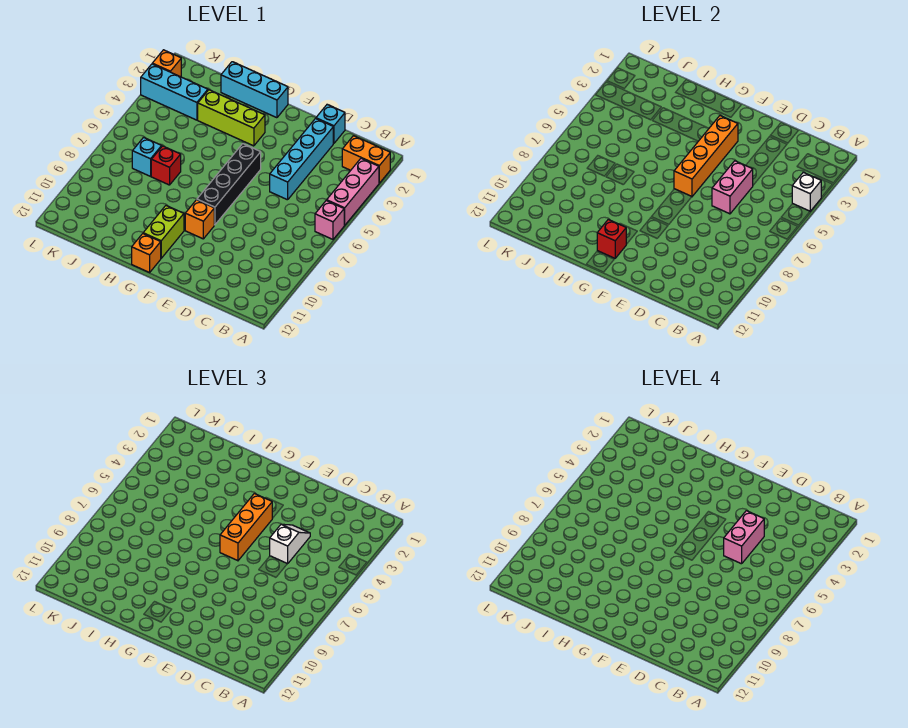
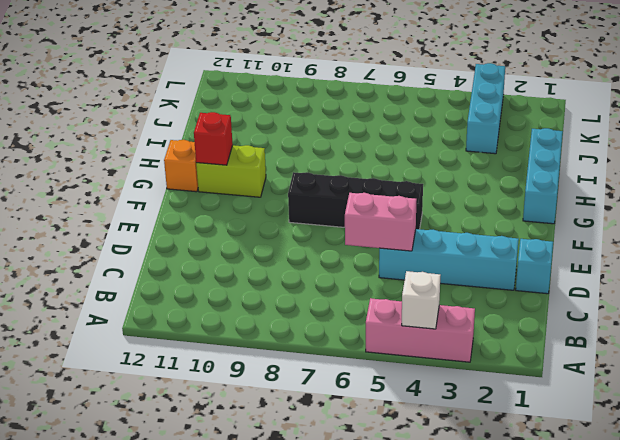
none -> orange 1x2 brick [342,136,390,183]
none -> pink 1x1 brick [315,200,345,239]
none -> orange 1x1 brick [185,200,214,239]

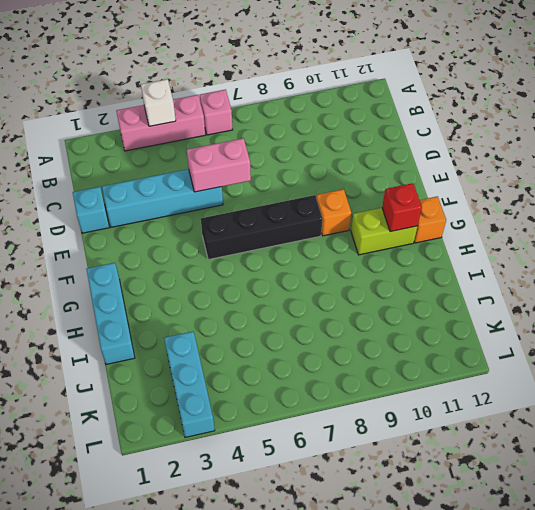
none -> orange 1x2 brick [342,136,390,183]
none -> lime 1x3 brick [198,90,265,146]
none -> red 1x1 brick [151,146,181,185]

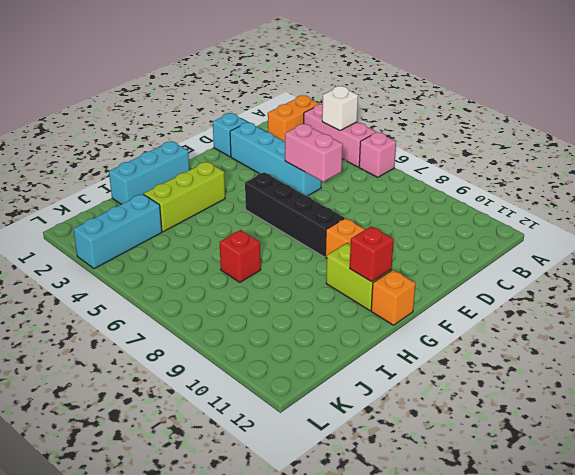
none -> cyan 1x1 brick [132,137,162,176]
none -> orange 1x1 brick [152,50,181,77]
none -> orange 1x4 brick [674,116,738,196]

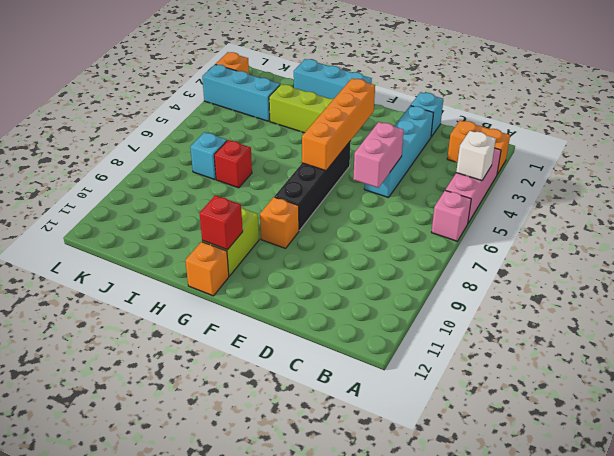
none -> white 1x2 slope [270,524,310,564]
none -> orange 1x3 brick [220,493,272,561]
none -> pink 1x2 brick [724,511,764,564]

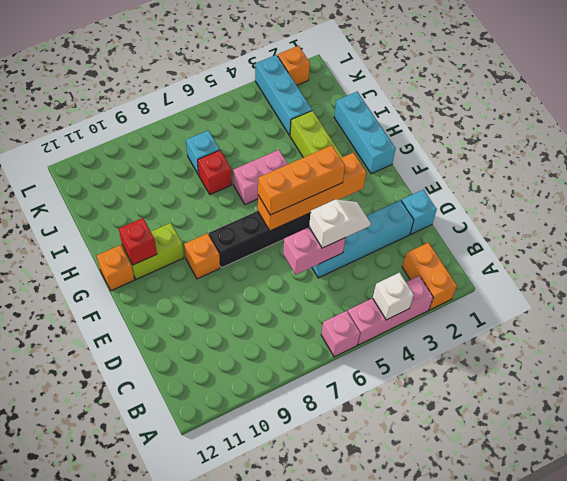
pink 1x2 brick [233,150,288,204] -> pink 1x2 brick moved to [724,511,764,564]

